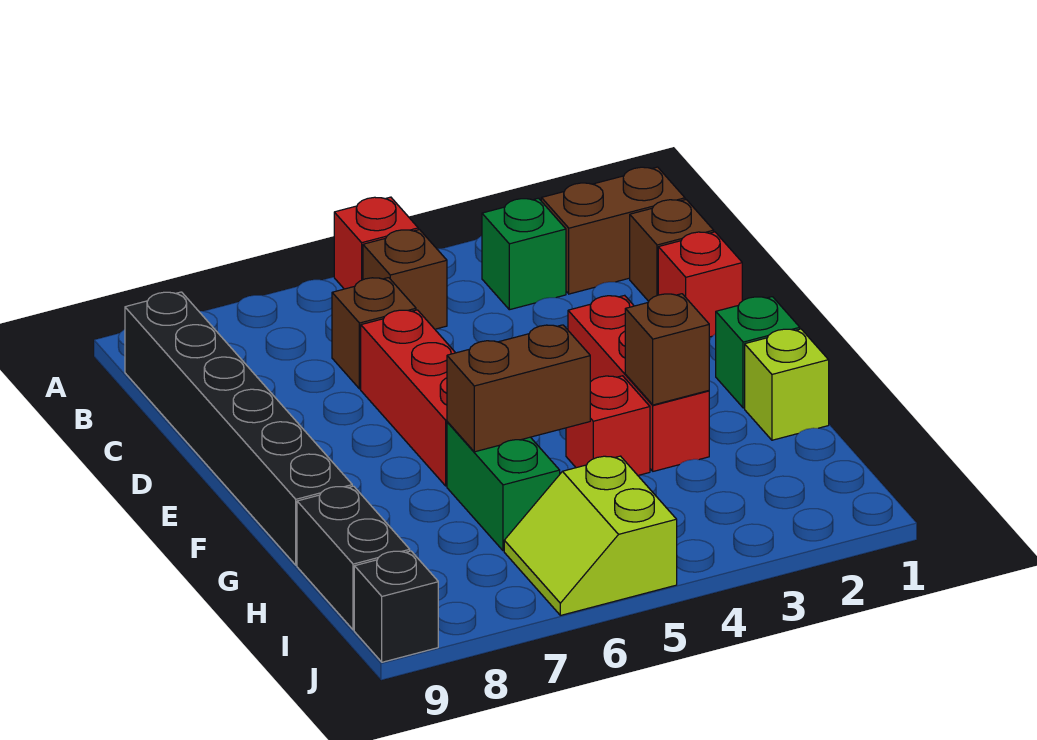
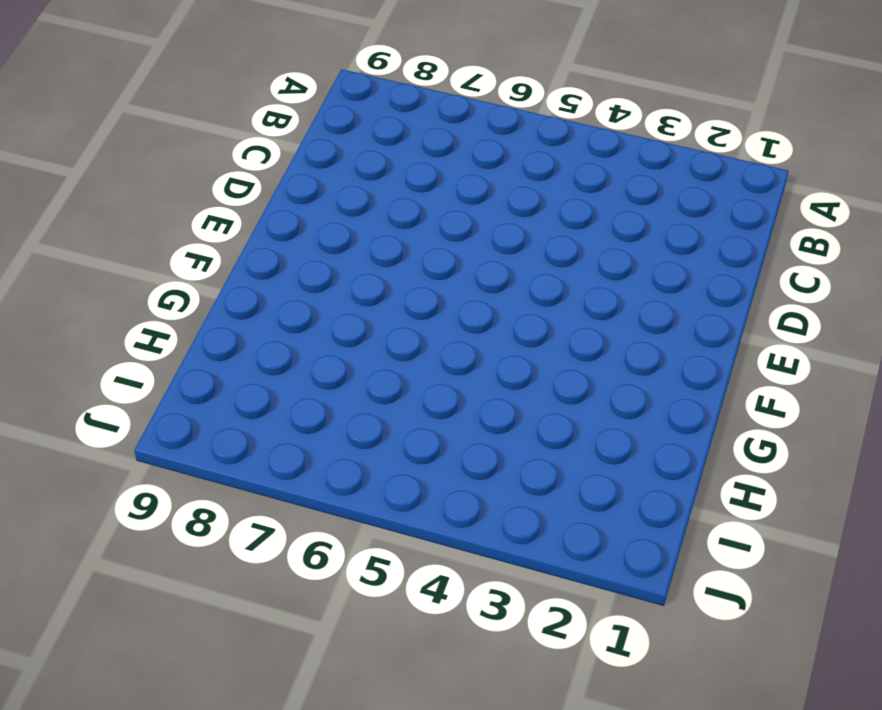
none -> red 1x1 brick [334,197,418,289]
none -> brown 1x2 brick [541,167,685,294]
none -> green 1x1 brick [482,198,566,310]

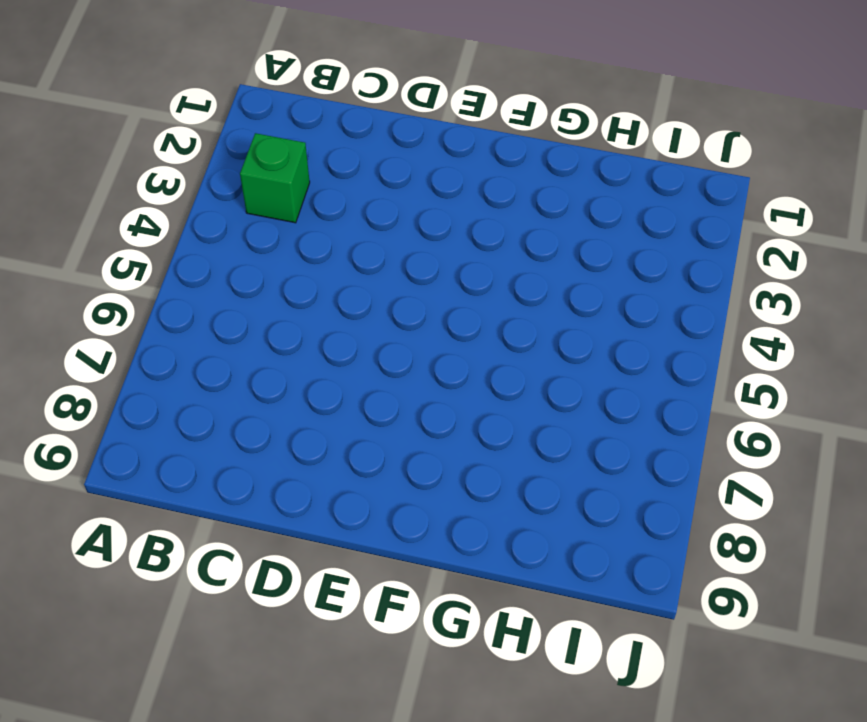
none -> red 1x1 brick [334,197,418,289]
none -> brown 1x2 brick [541,167,685,294]
none -> brown 1x1 brick [363,230,447,329]

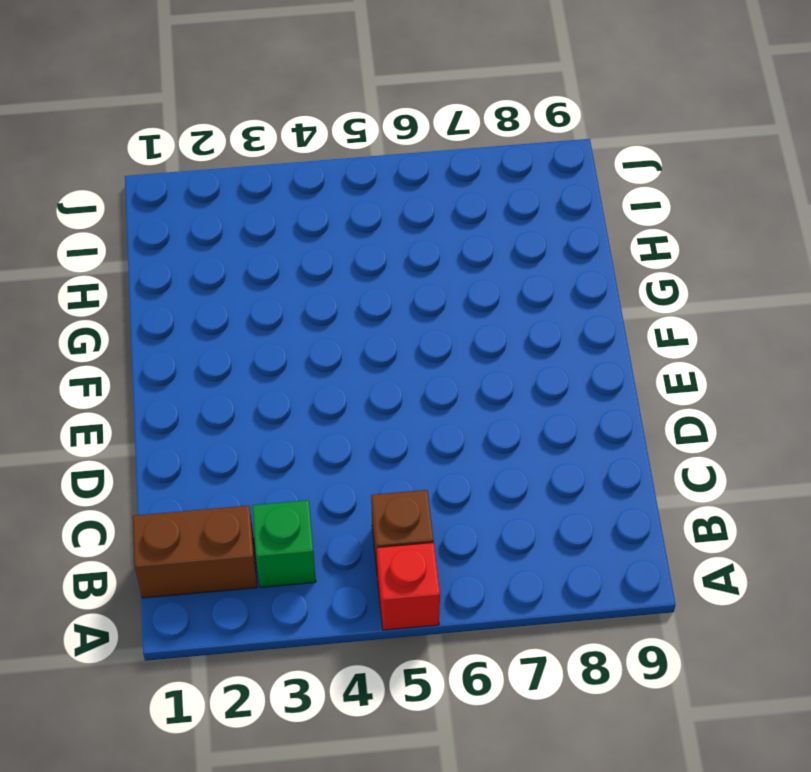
none -> black 1x6 brick [125,292,352,565]
none -> brown 1x1 brick [630,200,714,301]
none -> brown 1x1 brick [332,278,416,389]

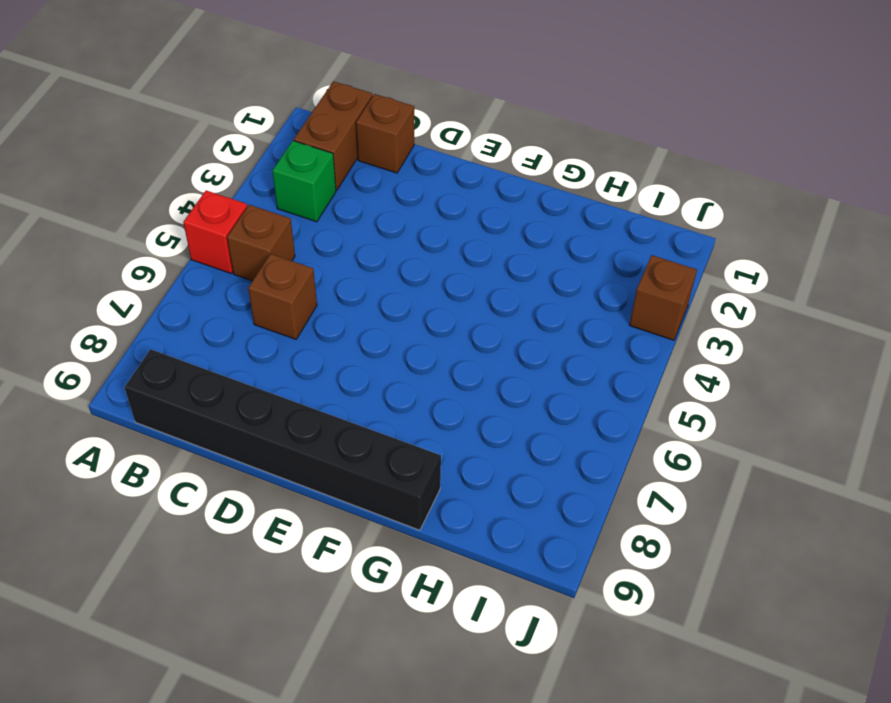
brown 1x1 brick [629,255,697,340] -> brown 1x1 brick moved to [625,294,709,405]
none -> red 1x1 brick [658,232,742,337]
none -> red 1x3 brick [361,310,455,486]
none -> red 1x3 brick [568,295,709,471]

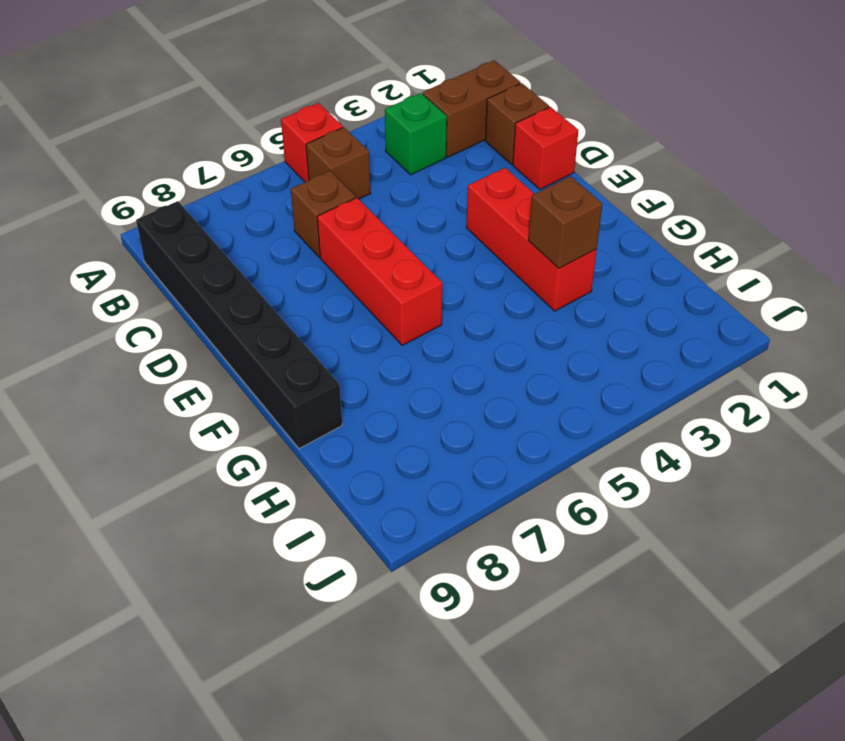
none -> green 1x1 brick [716,297,800,408]
none -> lime 1x1 brick [745,329,829,440]
none -> red 1x1 brick [566,376,650,475]

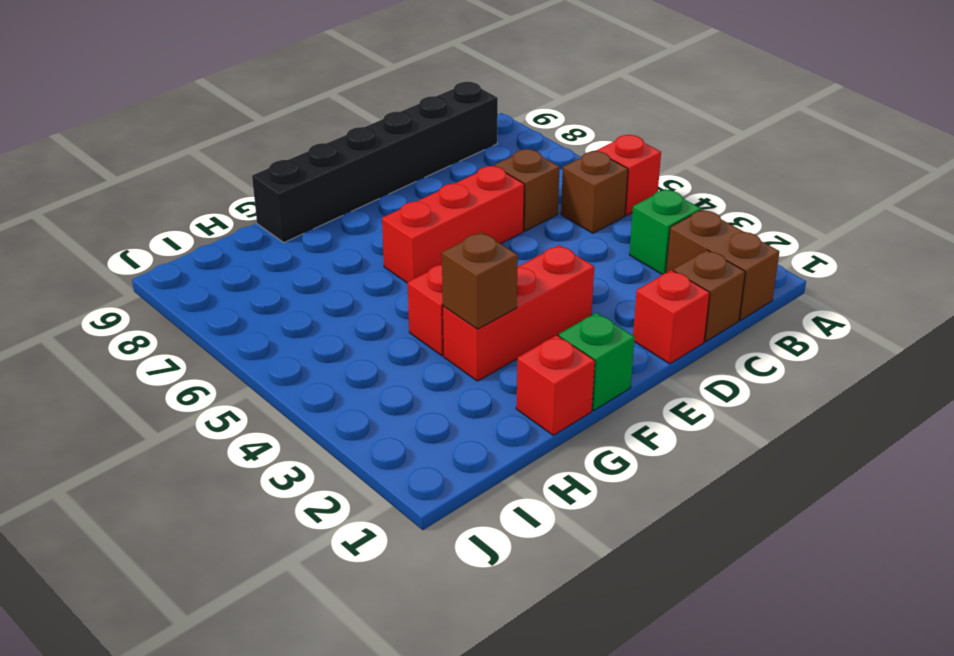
red 1x1 brick [516,335,595,435] -> lime 1x1 brick [745,329,829,440]
none -> green 1x2 brick [447,422,560,551]
none -> black 1x2 brick [297,486,410,630]
none -> lime 2x2 slope [504,456,677,615]

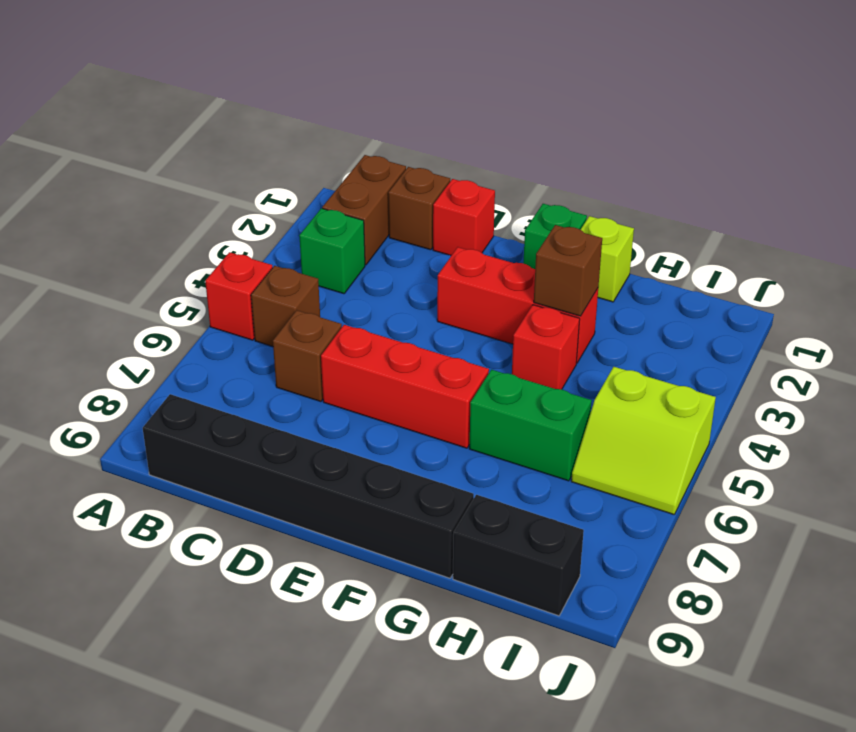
none -> black 1x1 brick [354,551,438,662]
none -> brown 1x2 brick [447,325,590,452]

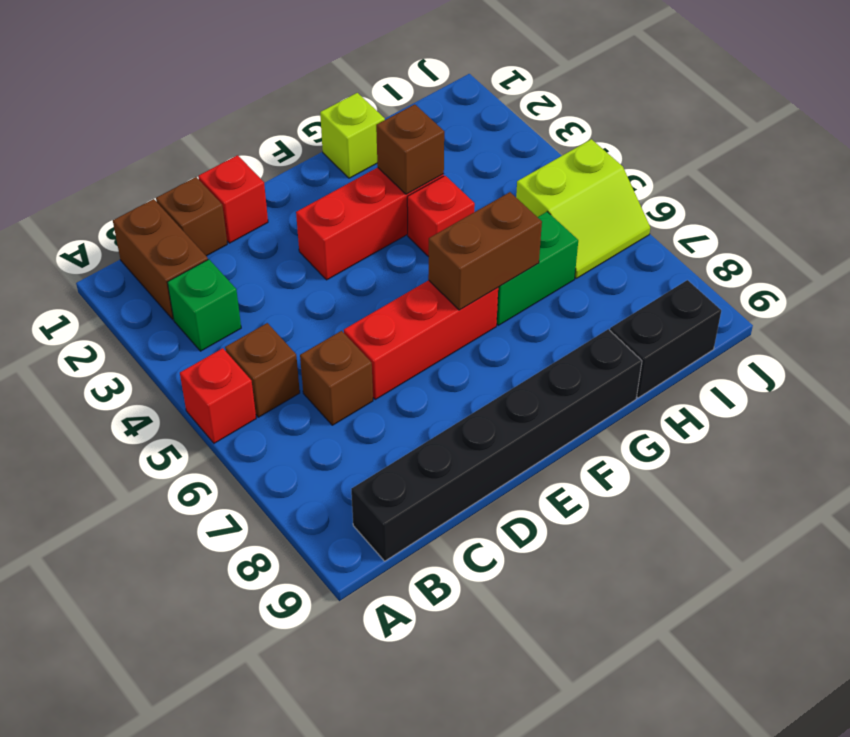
brown 1x2 brick [428,192,542,310] -> brown 1x2 brick turned to [447,325,590,452]
none -> green 1x1 brick [716,297,800,408]
none -> black 1x1 brick [354,551,438,662]

